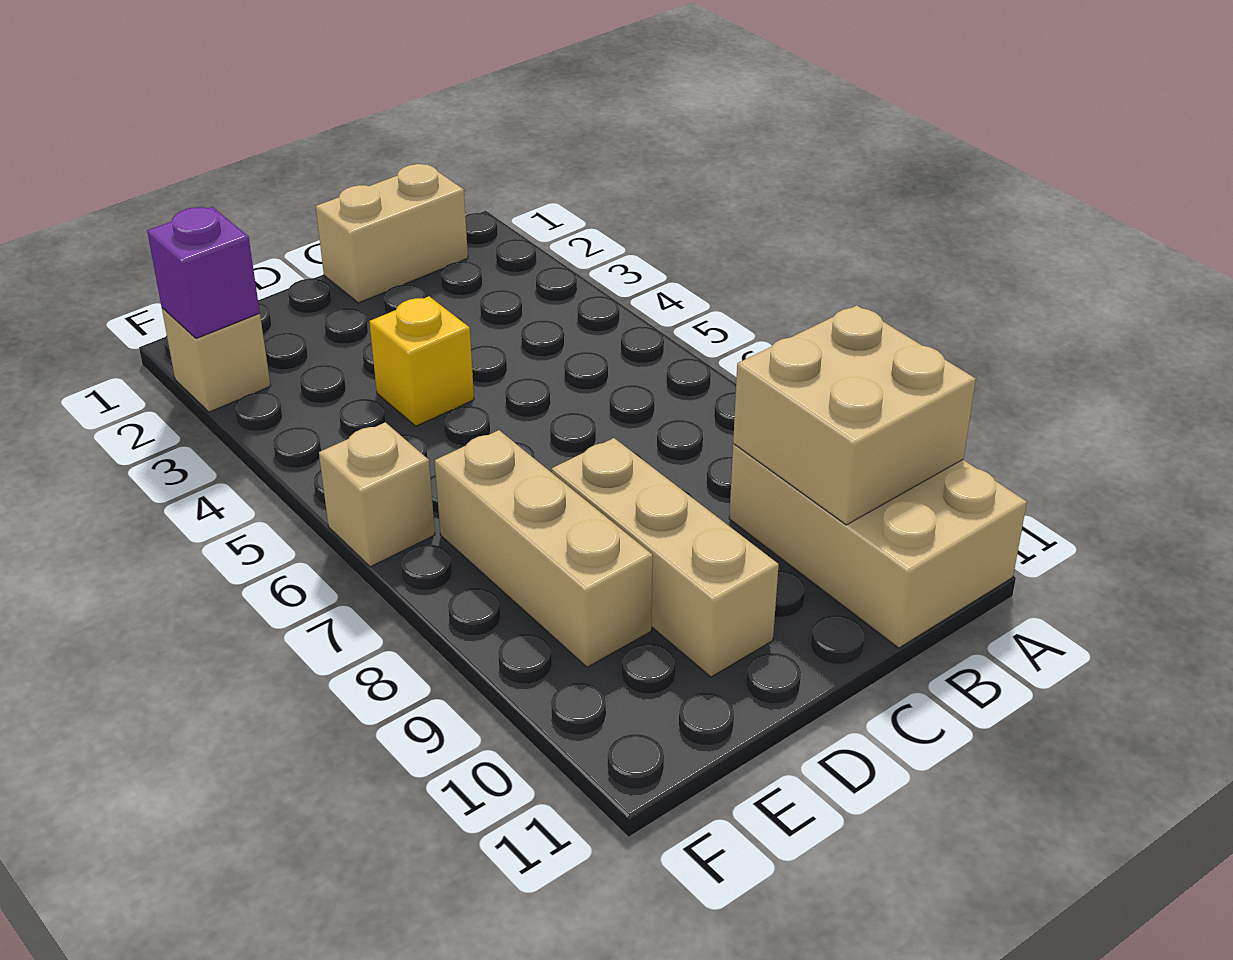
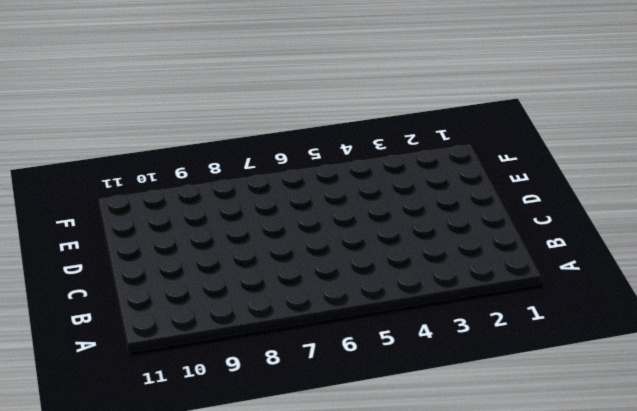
none -> tan 2x3 brick [729,444,1027,648]
none -> tan 1x2 brick [316,164,468,303]

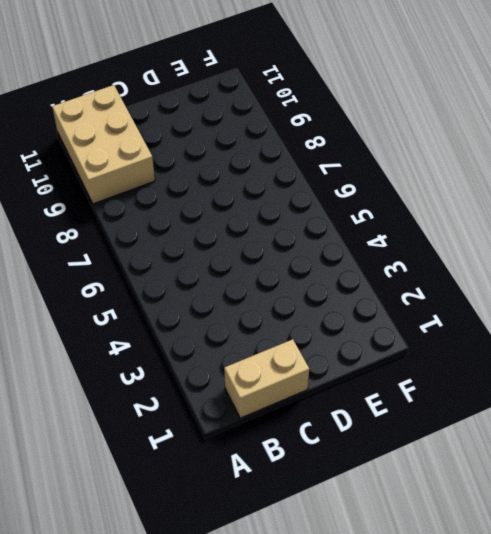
none -> yellow 1x1 brick [369,296,474,426]
none -> tan 1x3 brick [552,438,779,677]

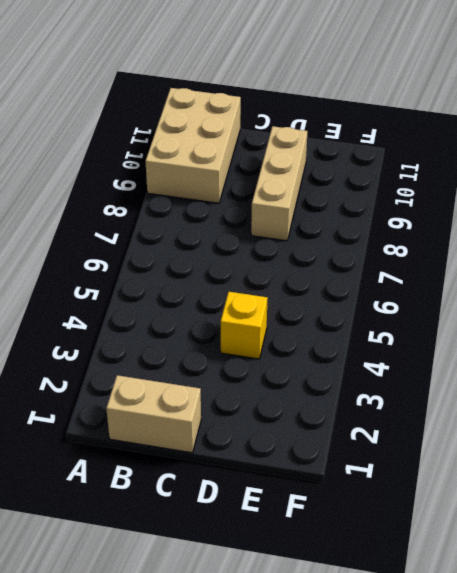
none -> tan 1x3 brick [435,430,653,667]
none -> tan 1x1 brick [162,308,271,412]

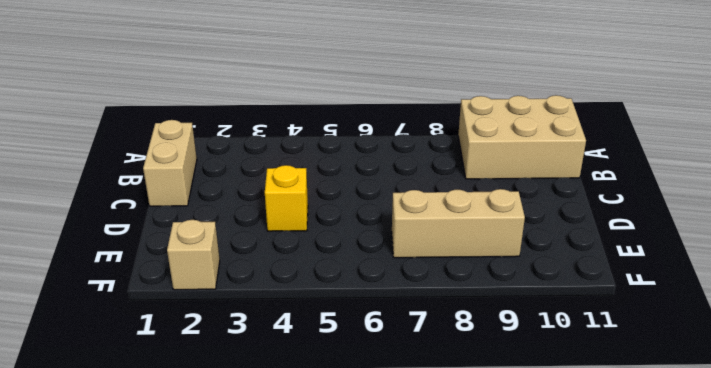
none -> tan 1x3 brick [552,438,779,677]
none -> tan 1x1 brick [319,422,435,567]

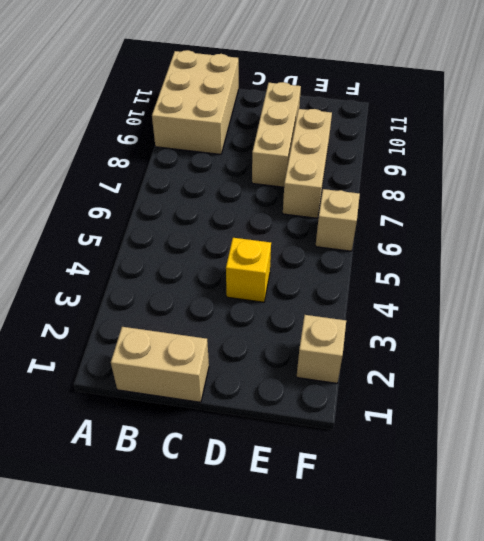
none -> tan 2x2 brick [733,306,976,525]
none -> purple 1x1 brick [147,207,260,339]

